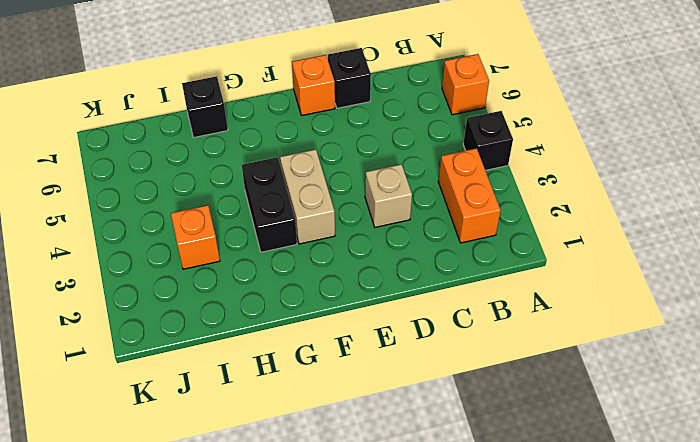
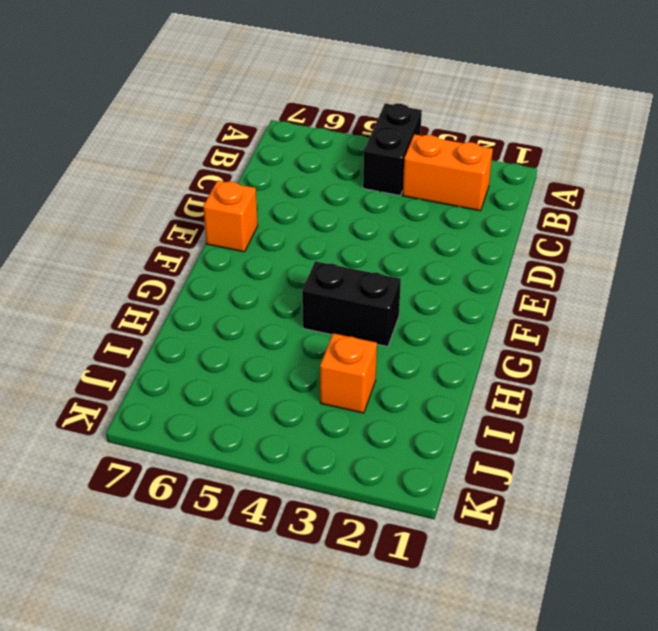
black 1x2 brick [363,103,422,195] -> black 1x1 brick [463,111,513,170]
none -> orange 1x1 brick [442,54,489,115]
none -> tan 1x1 brick [365,164,412,227]

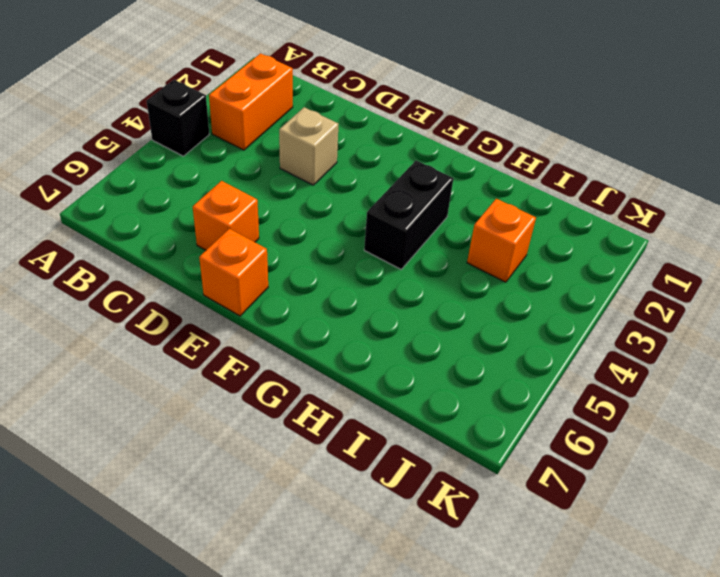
orange 1x1 brick [193,181,259,250] -> orange 1x1 brick moved to [442,54,489,115]
none -> black 1x1 brick [328,48,371,108]
none -> tan 1x2 brick [280,149,335,244]

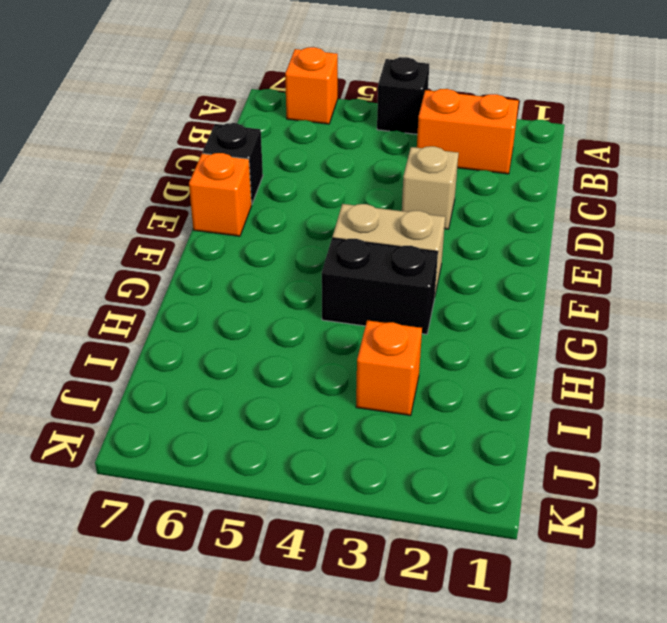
none -> black 1x1 brick [182,76,228,137]

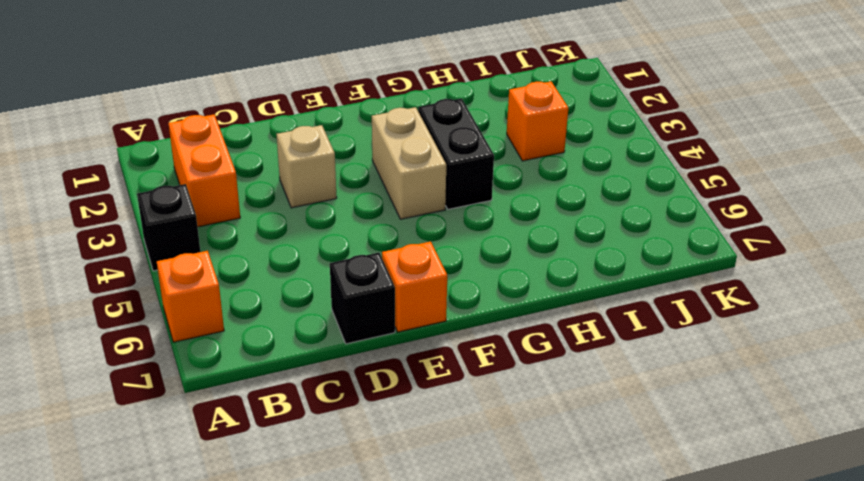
none -> black 1x1 brick [182,76,228,137]

